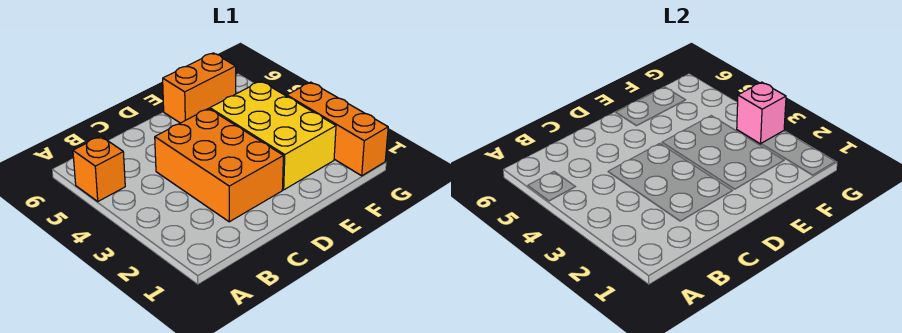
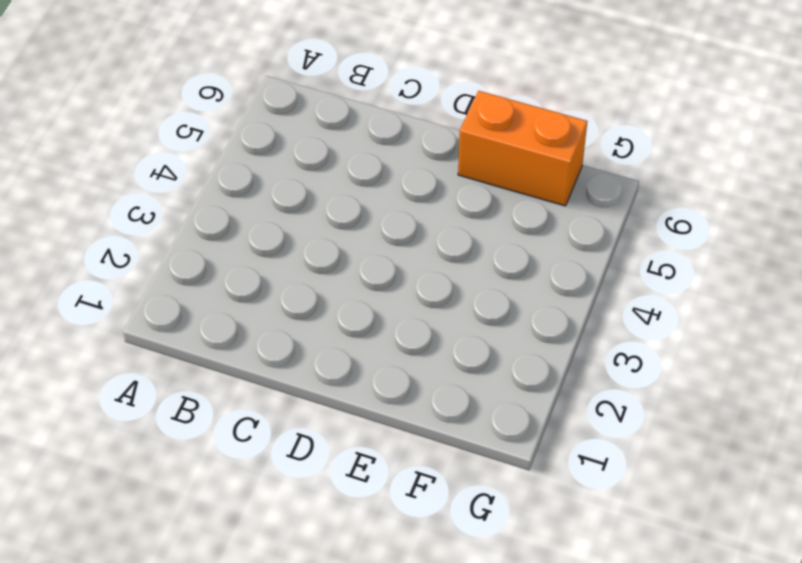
none -> orange 1x1 brick [73,136,125,201]
none -> orange 2x3 brick [155,109,283,222]

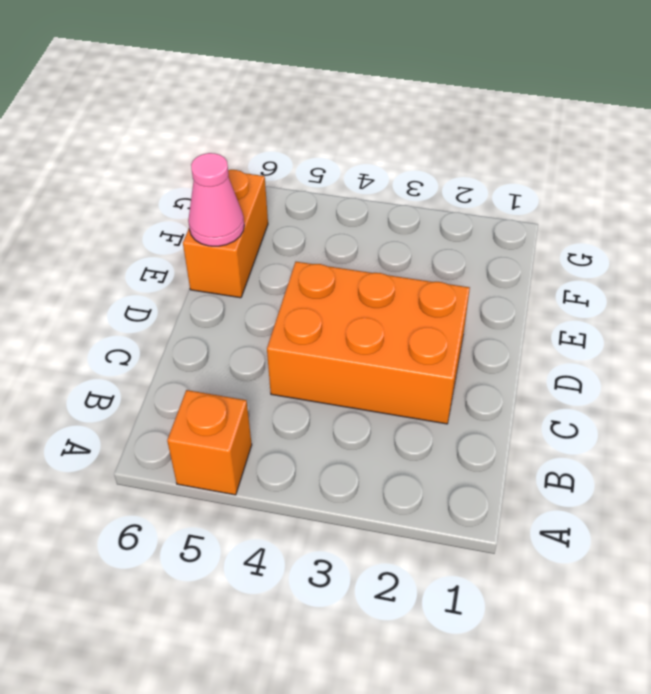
pink 1x1 cone [188,153,244,246] -> none
none -> yellow 2x3 brick [210,81,336,190]
none -> orange 1x3 brick [287,82,388,176]

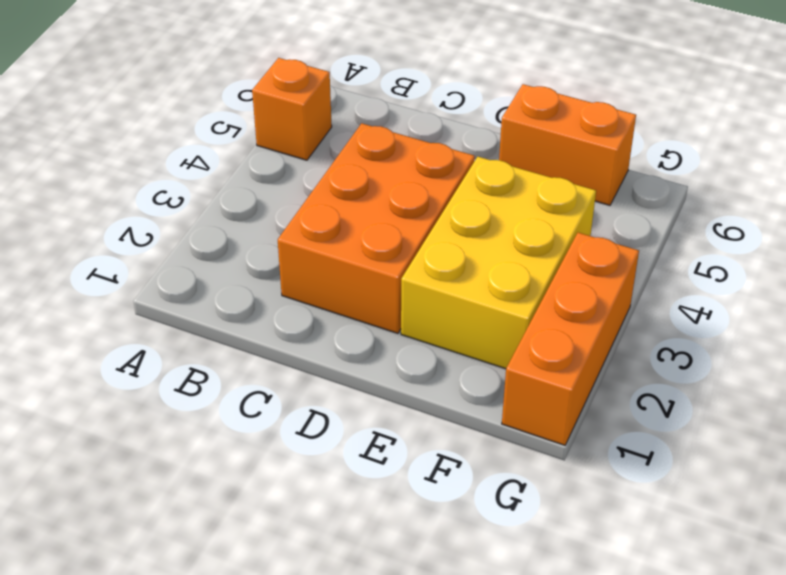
none -> pink 1x1 brick [737,82,786,144]

